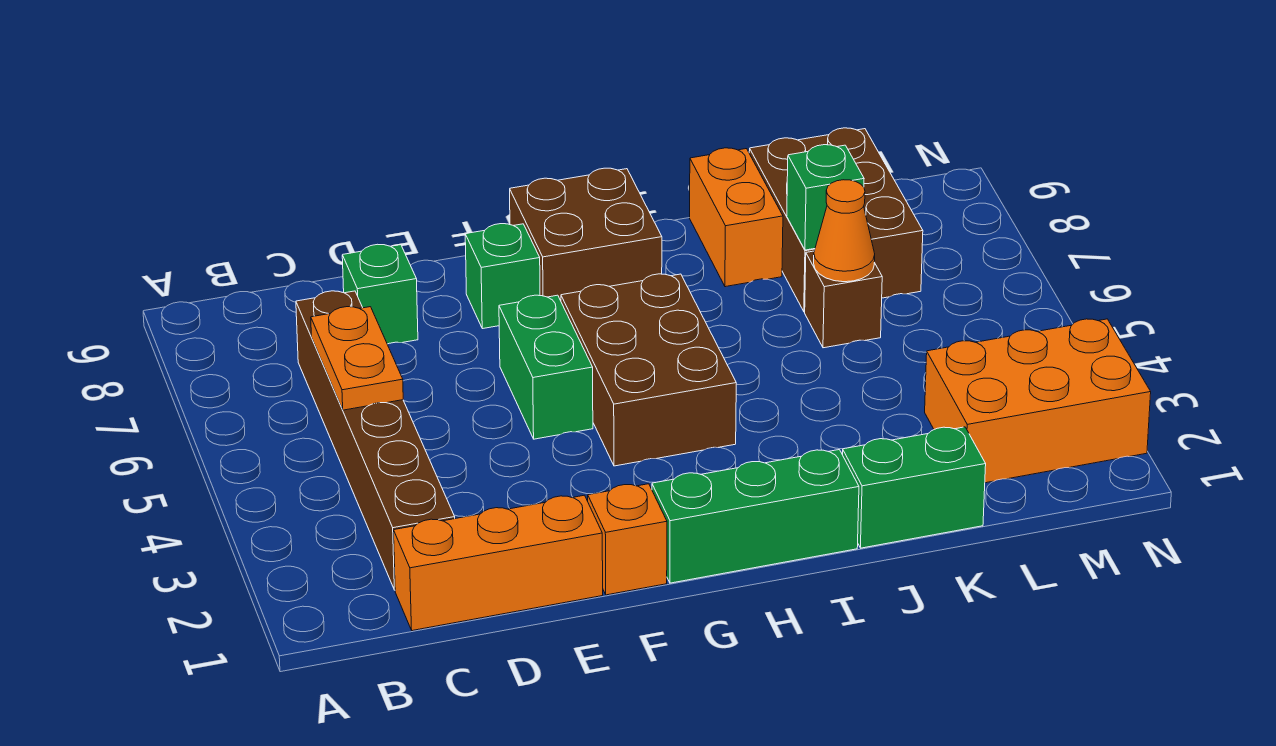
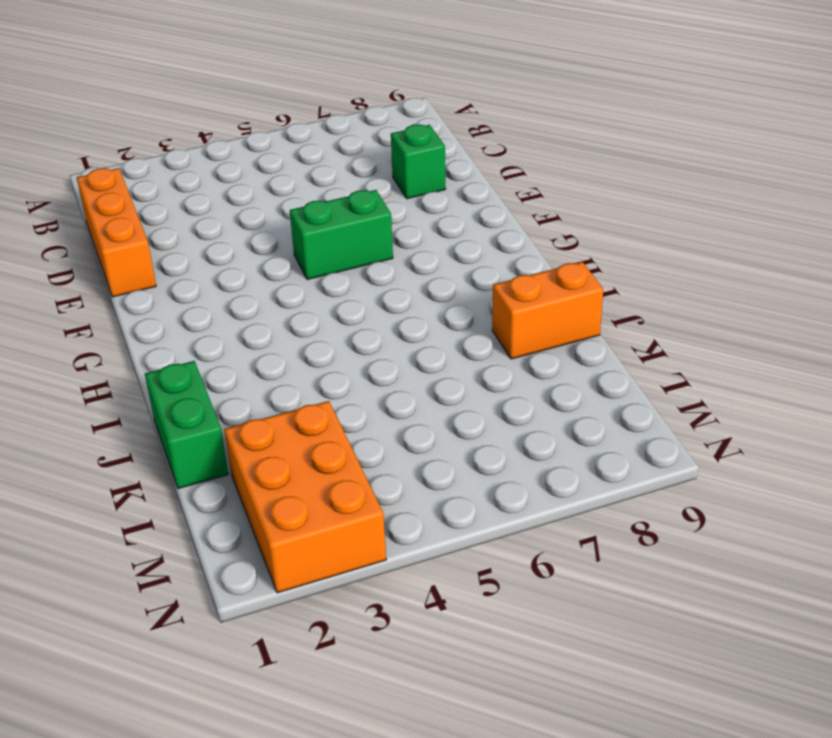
none -> brown 1x6 brick [296,291,455,590]
none -> orange 1x1 brick [588,484,667,595]
none -> green 1x1 brick [465,224,540,329]

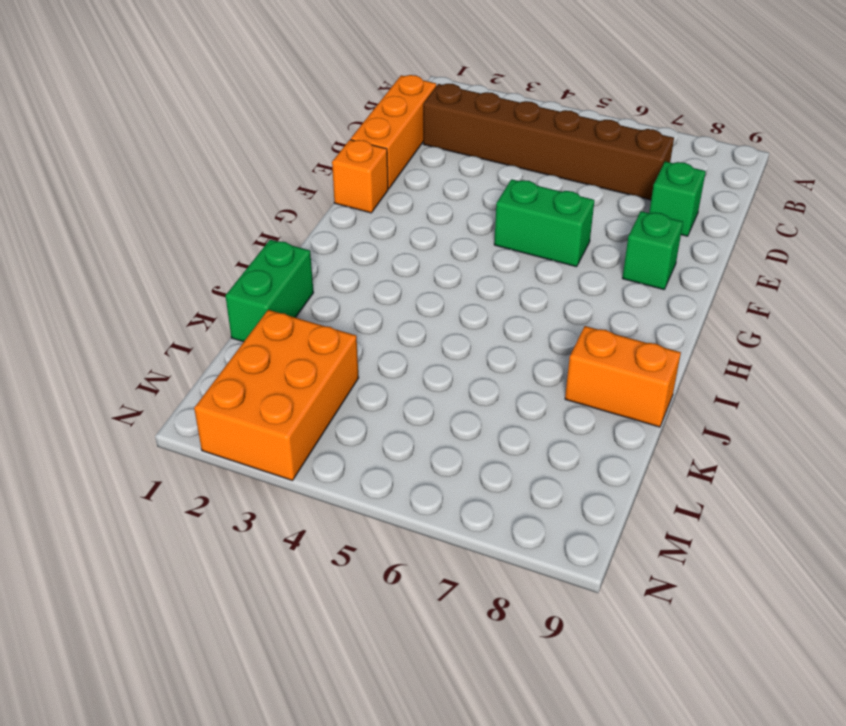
none -> green 1x3 brick [652,450,859,583]
none -> brown 2x3 brick [561,274,736,466]
none -> brown 2x2 brick [510,168,662,301]

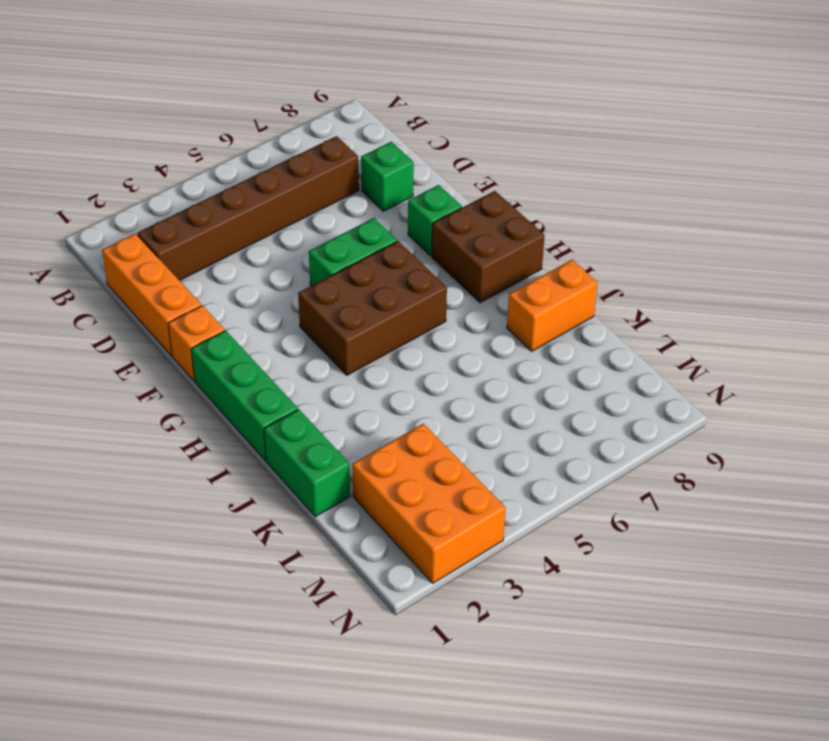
none -> brown 1x1 brick [805,251,882,348]
none -> brown 2x3 brick [749,128,923,312]
none -> orange 1x2 plate [311,307,403,410]

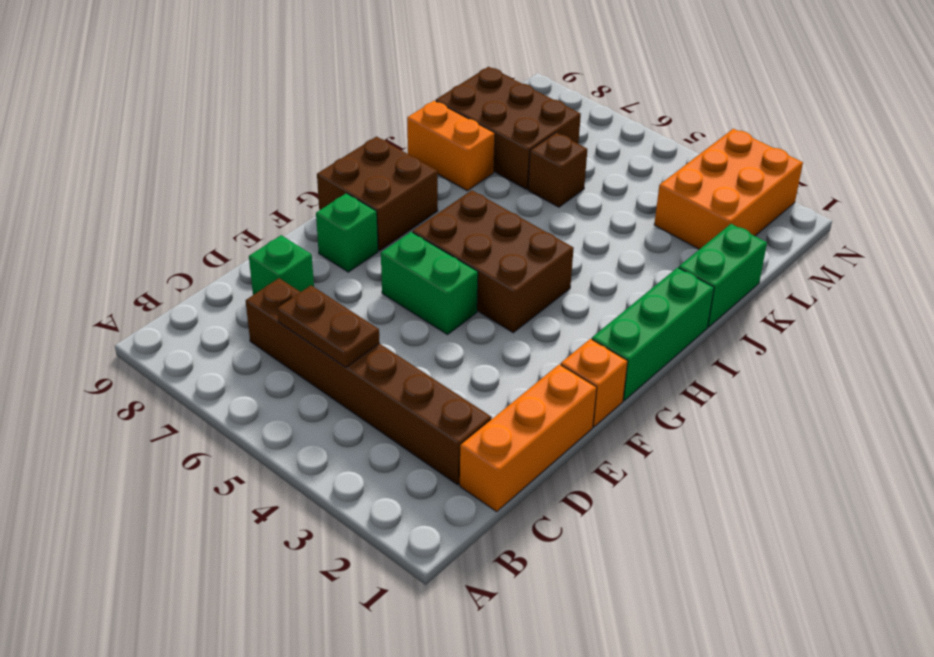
brown 1x2 plate [277,285,380,367] -> orange 1x2 plate [311,307,403,410]
none -> orange 1x1 cone [814,180,875,282]
none -> green 1x1 brick [787,145,864,250]

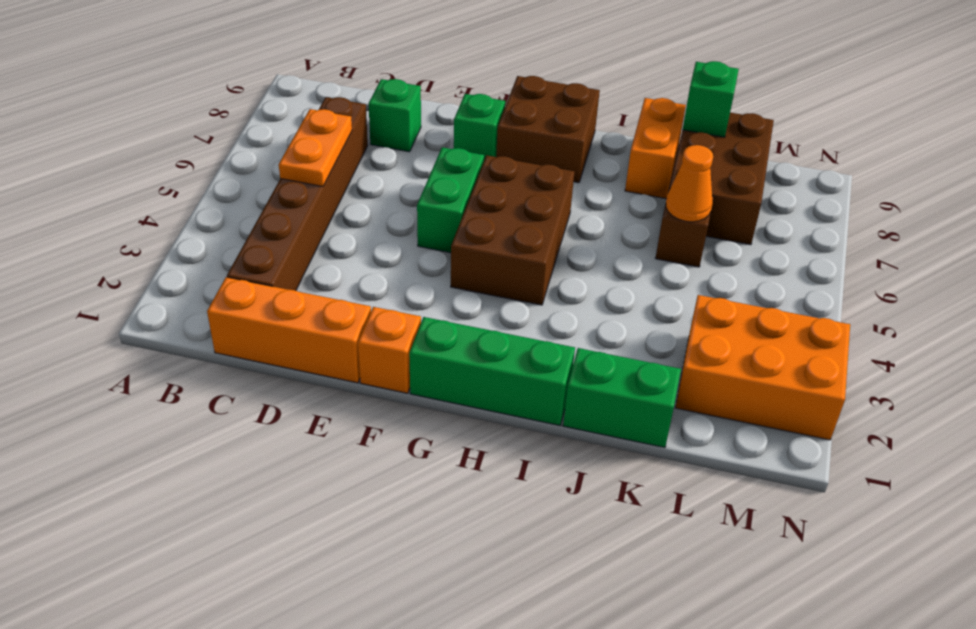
green 1x1 brick [682,61,739,137] -> green 1x1 brick moved to [787,145,864,250]

